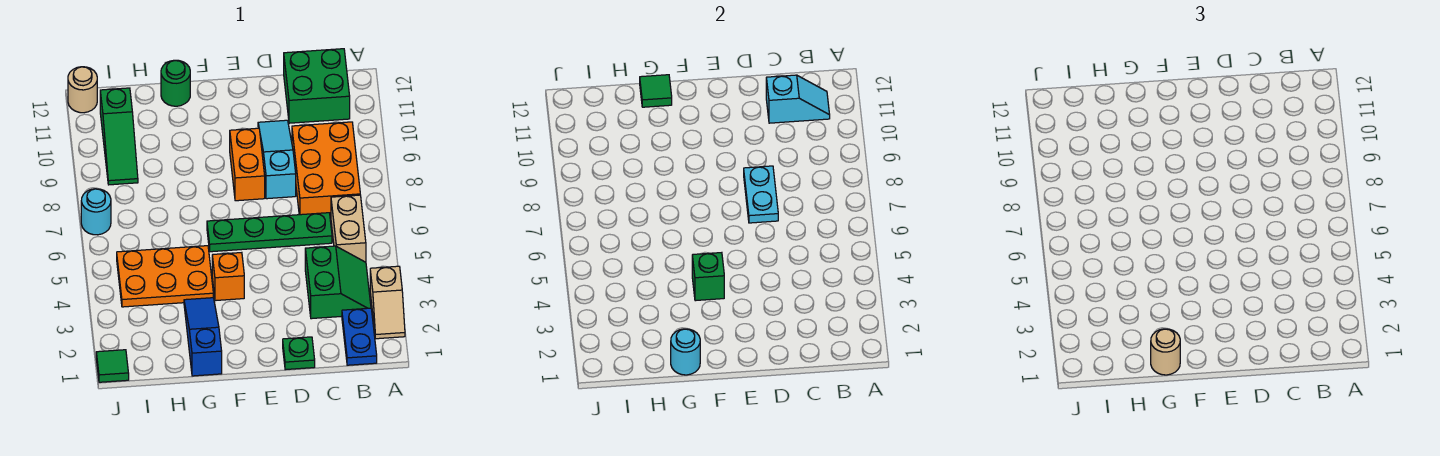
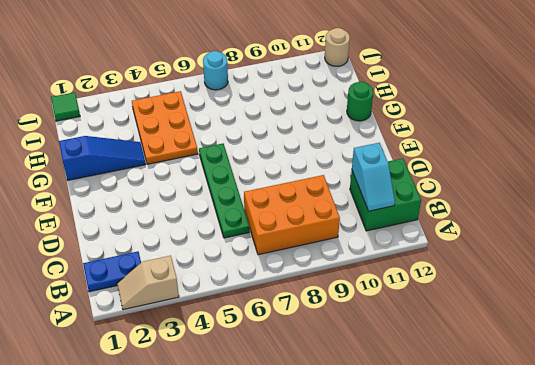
none -> green 2x2 slope [305,246,371,319]
none -> tan 1x2 brick [331,195,366,262]
none -> green 1x1 plate [283,337,315,370]

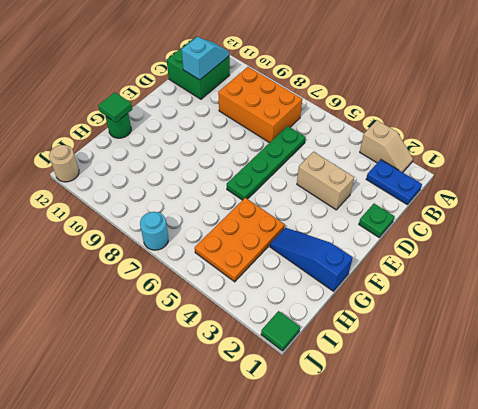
tan 1x2 brick [297,152,354,210] -> tan 1x2 brick moved to [331,195,366,262]
none -> green 2x2 slope [305,246,371,319]
none -> cyan 1x3 slope [258,120,296,199]
none -> orange 1x2 brick [230,128,265,201]

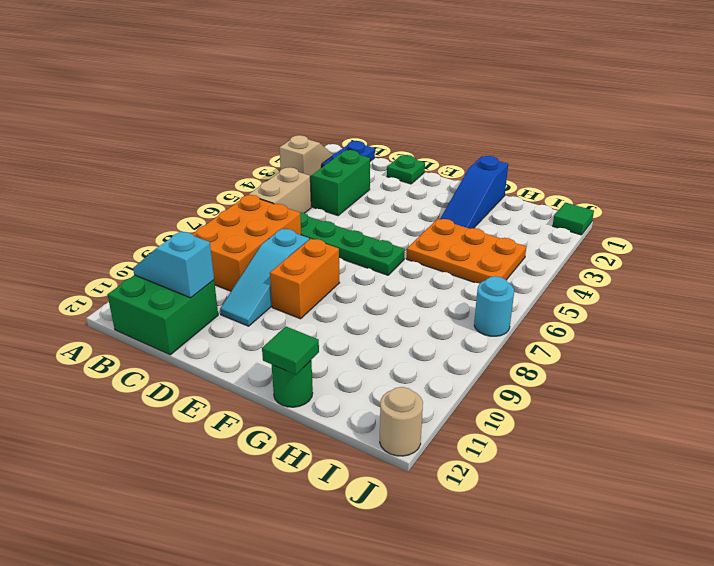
none -> orange 1x1 brick [212,253,244,301]
none -> green 1x3 slope [100,88,138,185]
none -> cyan 1x2 plate [744,166,778,223]

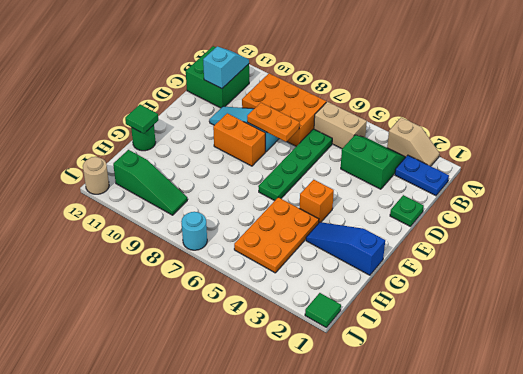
orange 1x2 plate [247,103,300,142] -> cyan 1x2 plate [744,166,778,223]
none -> green 1x1 brick [692,253,724,301]
none -> cyan 1x1 round brick [671,329,700,375]
none -> tan 1x1 round brick [1151,329,1180,375]

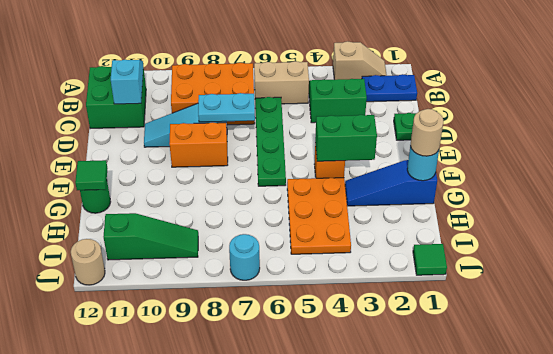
green 1x2 brick [315,115,377,161] -> green 1x1 brick [692,253,724,301]

